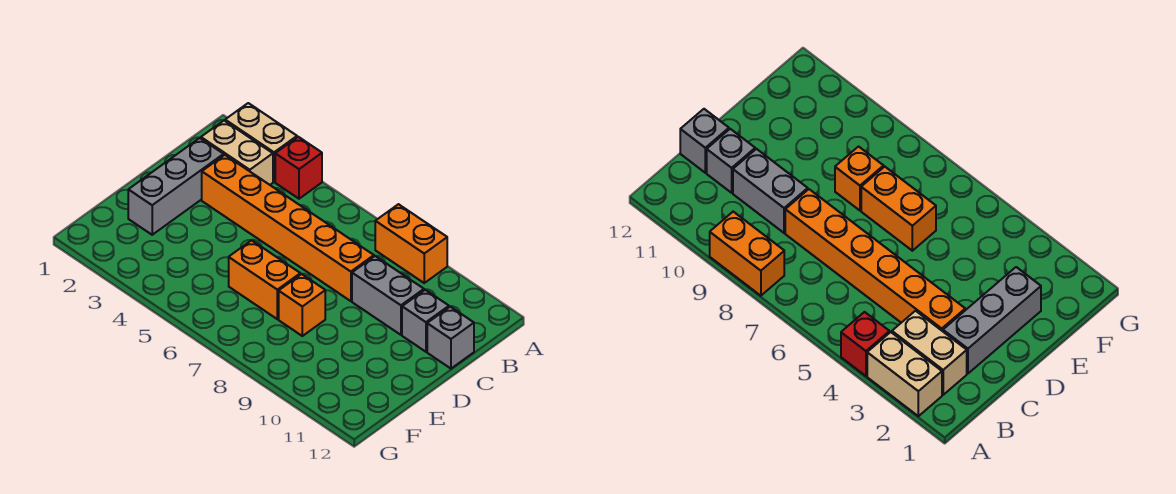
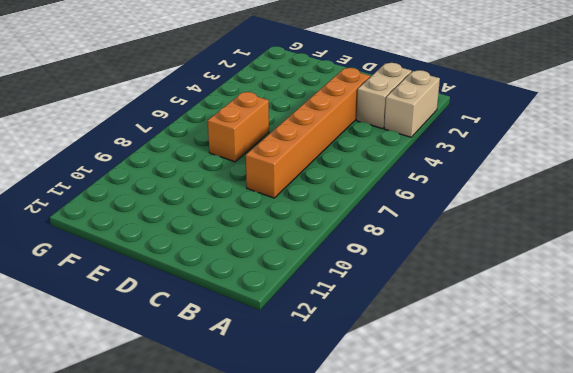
none -> red 1x1 brick [275,137,322,199]
none -> orange 1x2 brick [375,204,447,283]

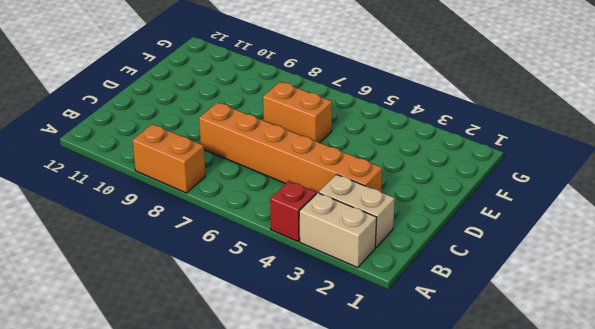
none -> grey 1x3 brick [128,138,224,235]
none -> grey 1x2 brick [352,256,424,335]

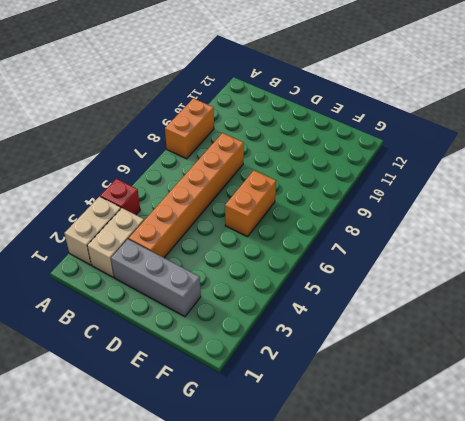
none -> grey 1x2 brick [352,256,424,335]
none -> grey 1x1 brick [402,290,449,352]

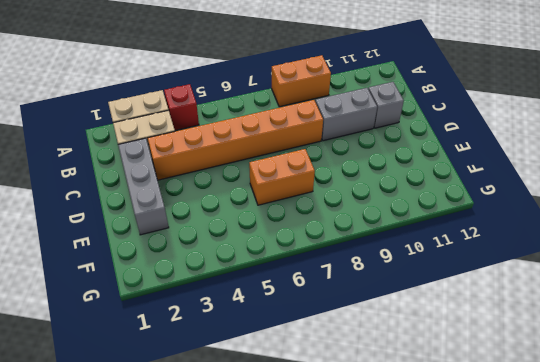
none -> grey 1x1 brick [427,307,474,369]
none -> orange 1x1 brick [279,274,325,336]

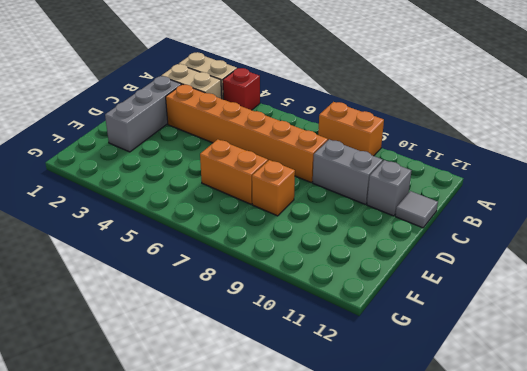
grey 1x1 tile [395,191,438,228] -> grey 1x1 brick [427,307,474,369]

